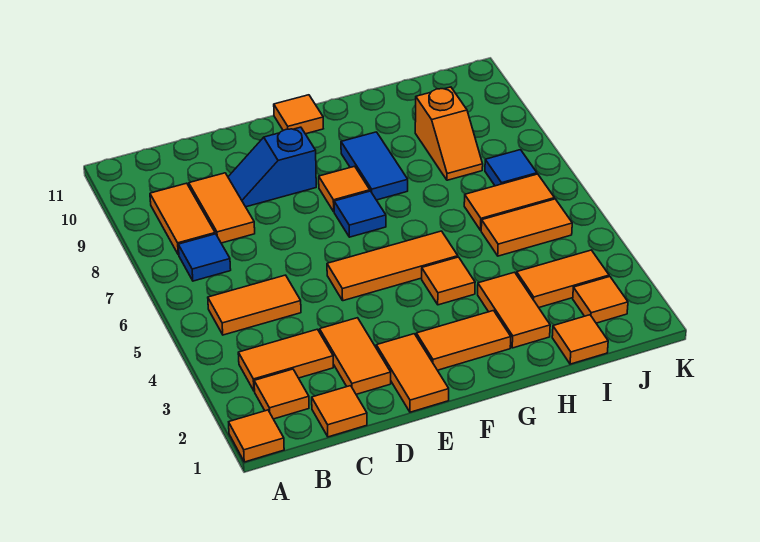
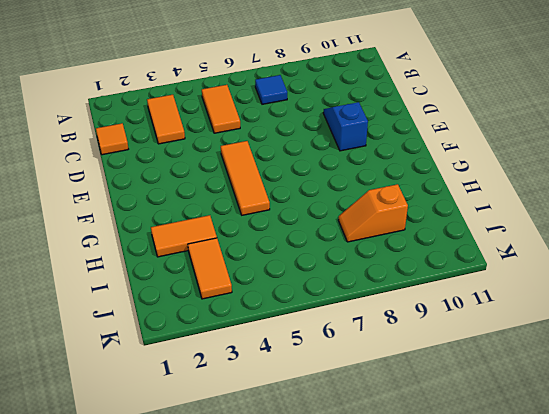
none -> orange 1x1 tile [229,410,284,462]
none -> orange 1x1 tile [254,369,309,419]
none -> orange 1x2 tile [150,183,215,255]

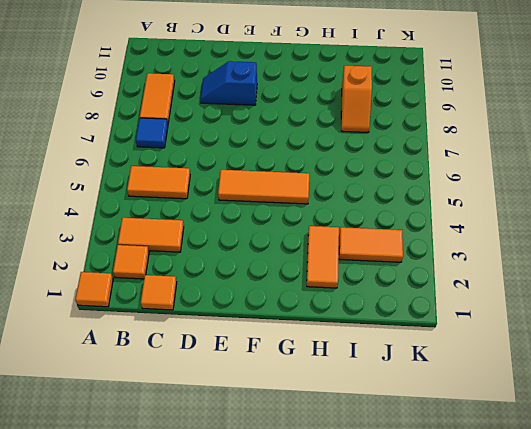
none -> orange 1x2 tile [189,173,255,243]
none -> orange 1x2 tile [320,318,391,394]
none -> orange 1x2 tile [376,334,449,412]

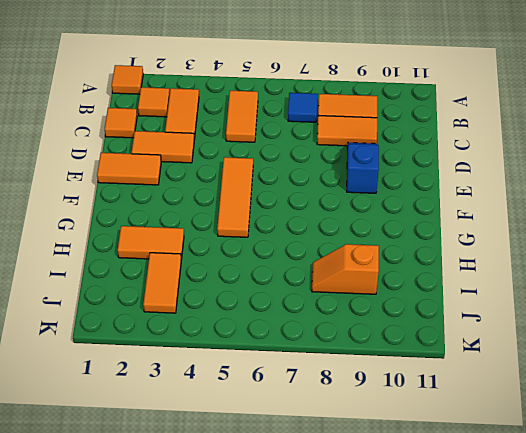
none -> orange 1x2 tile [416,311,511,370]
none -> blue 1x1 tile [334,191,386,237]
none -> orange 1x1 tile [319,166,370,212]

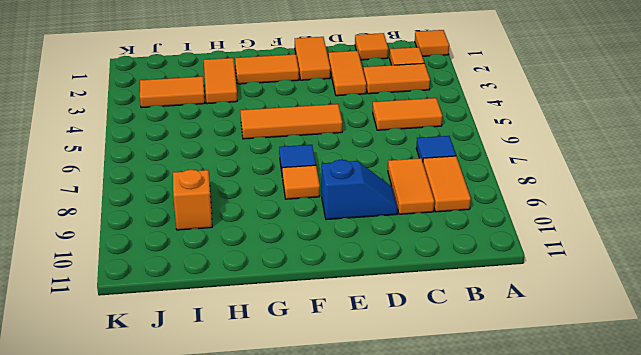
none -> orange 1x1 tile [274,95,323,134]
none -> orange 1x1 tile [422,257,475,305]
none -> blue 1x2 tile [341,132,408,200]

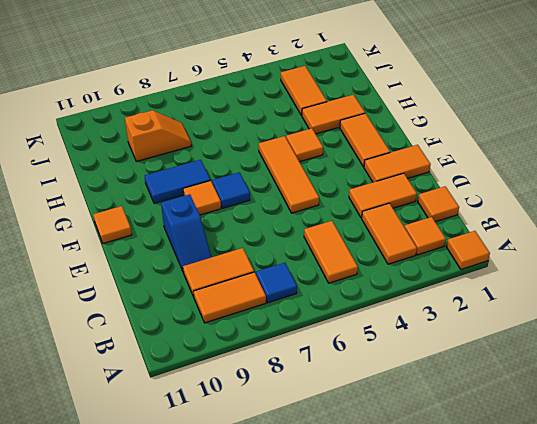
none -> orange 1x1 tile [552,315,608,364]
none -> orange 1x2 tile [481,199,572,256]
none -> orange 1x2 tile [464,174,555,230]

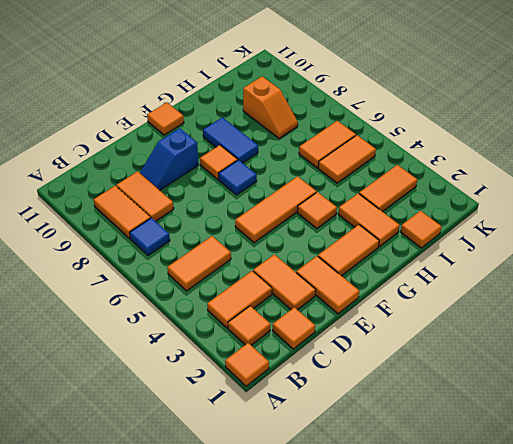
none -> orange 1x1 tile [573,277,628,323]
none -> blue 1x1 tile [485,150,537,186]

